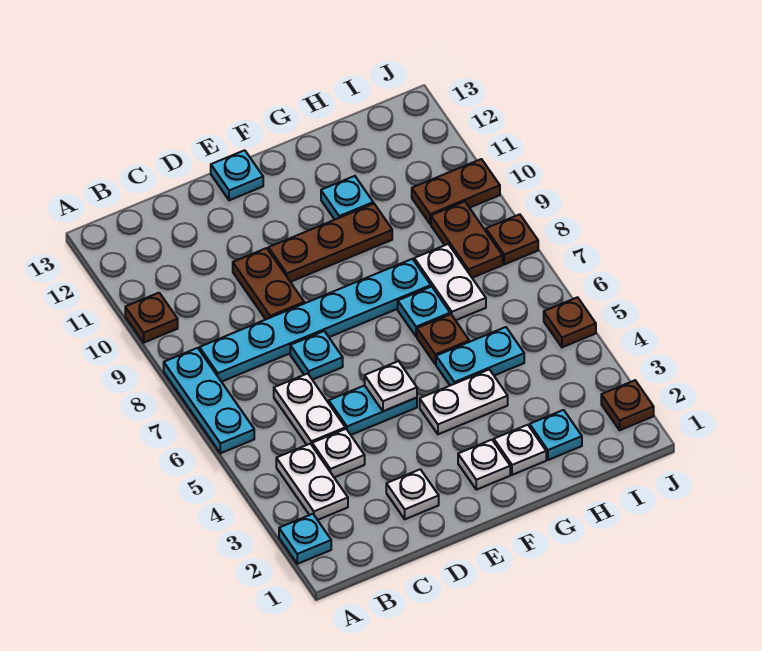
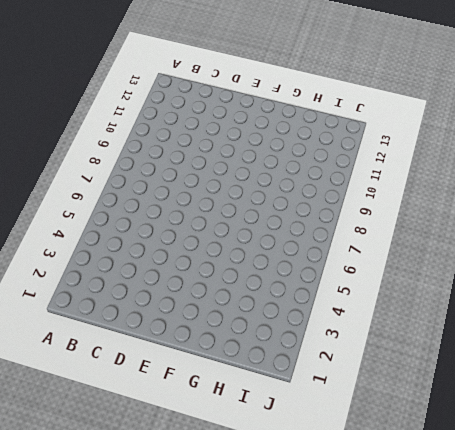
none -> cyan 1x1 plate [279,514,331,564]
none -> cyan 1x3 plate [164,348,254,453]
none -> brown 1x1 plate [125,293,178,343]

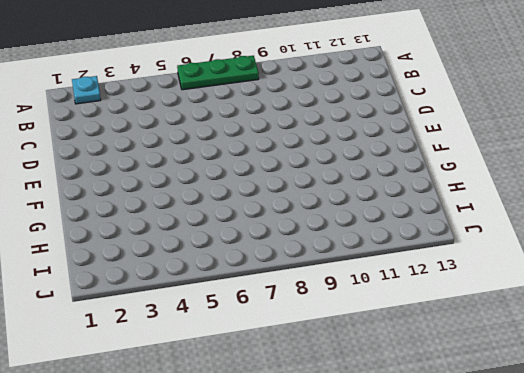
green 1x3 plate [177,56,259,90] -> cyan 1x3 plate [164,348,254,453]
none -> brown 1x1 plate [125,293,178,343]
none -> white 1x2 plate [276,444,348,520]
none -> cyan 1x6 plate [199,259,431,382]

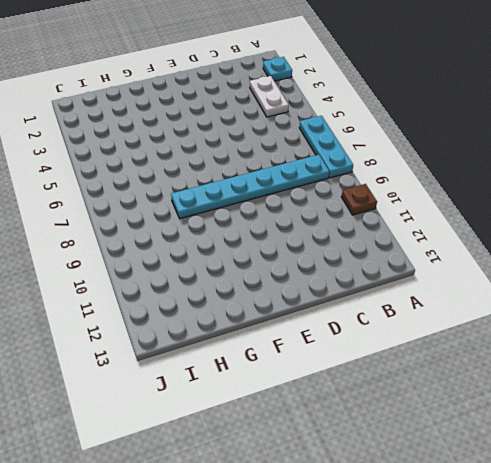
none -> white 1x1 plate [312,429,365,477]
none -> white 1x2 plate [274,373,345,445]
none -> white 1x1 plate [386,469,439,519]

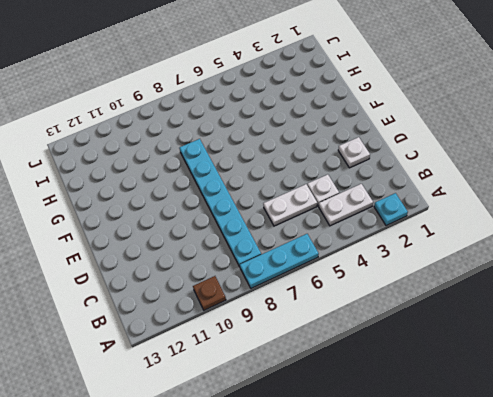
none -> cyan 1x2 plate [329,385,417,435]
none -> cyan 1x1 plate [290,331,343,380]
none -> brown 1x2 plate [233,248,304,319]

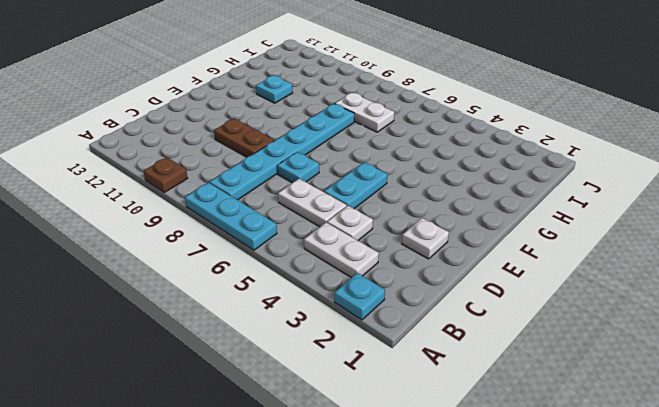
none -> brown 1x3 plate [268,204,392,282]
none -> cyan 1x1 plate [211,150,263,200]
none -> white 1x1 plate [458,440,510,490]

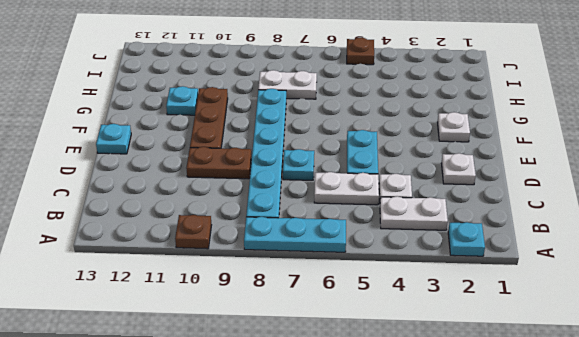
none -> white 1x2 plate [420,370,508,434]
none -> white 1x1 plate [494,425,546,475]
none -> cyan 1x2 plate [436,327,524,385]

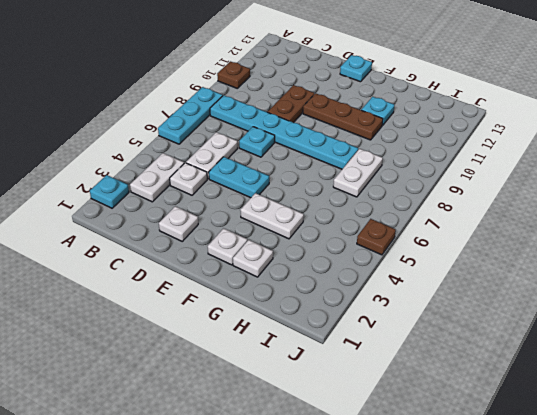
none -> cyan 1x2 plate [436,327,524,385]
none -> brown 1x1 plate [417,314,469,364]
none -> cyan 1x1 plate [398,286,450,337]

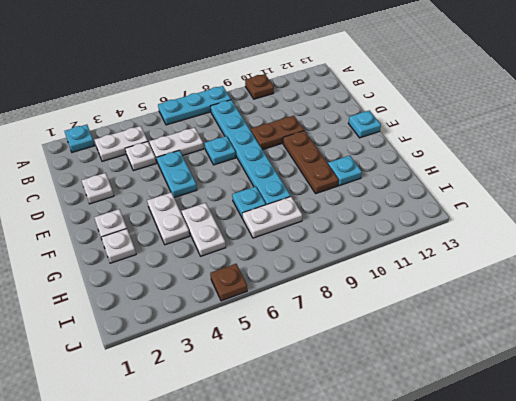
white 1x2 plate [182,203,226,256] -> cyan 1x2 plate [436,327,524,385]
none -> brown 1x1 plate [417,314,469,364]
none -> cyan 1x1 plate [530,410,582,460]
none -> brown 1x2 plate [431,202,503,278]

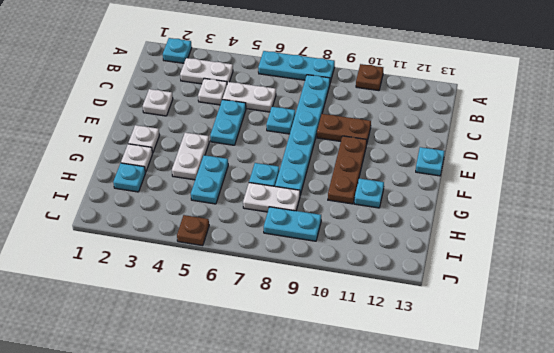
cyan 1x2 plate [264,207,321,241] -> brown 1x2 plate [431,202,503,278]
none -> brown 1x1 plate [417,314,469,364]
none -> brown 1x2 plate [412,159,500,224]
none -> brown 1x1 plate [601,380,654,430]

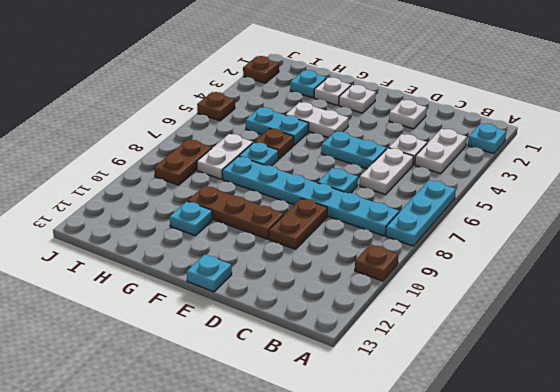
none -> brown 1x2 plate [412,159,500,224]
none -> brown 1x1 plate [486,214,538,264]
none -> white 1x1 plate [365,361,417,411]

